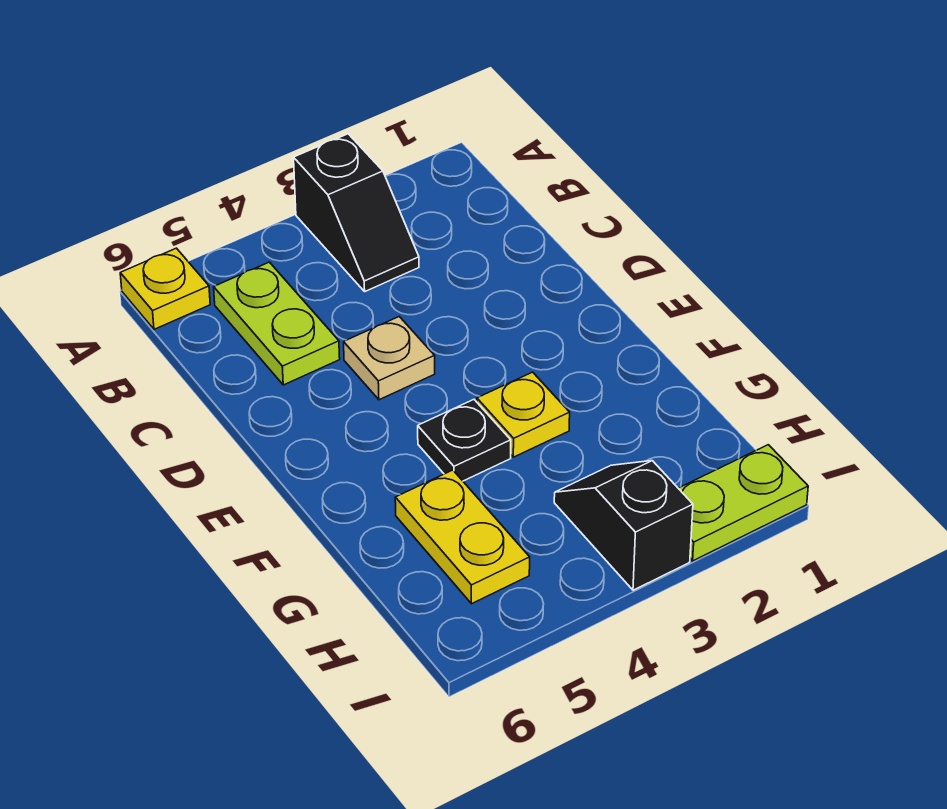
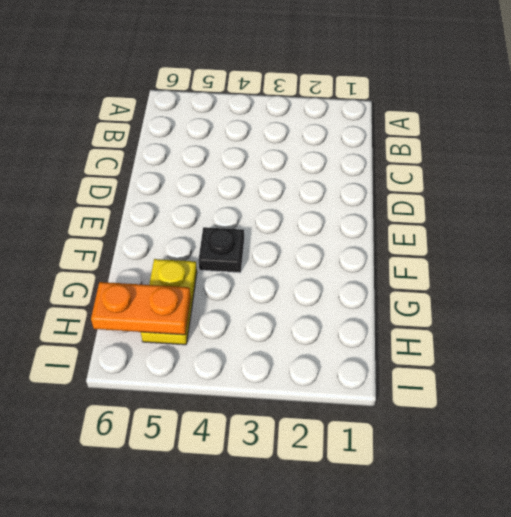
orange 1x2 plate [91,282,191,335] -> none
none -> black 1x2 slope [294,134,419,291]
none -> yellow 1x1 plate [120,248,210,329]

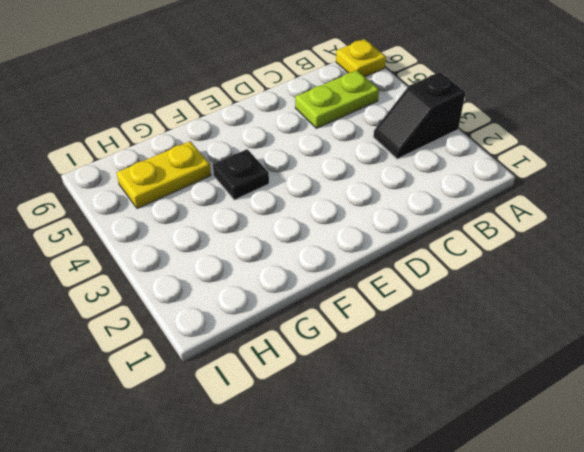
none -> tan 1x1 plate [344,317,435,400]
none -> yellow 1x1 plate [477,372,570,457]

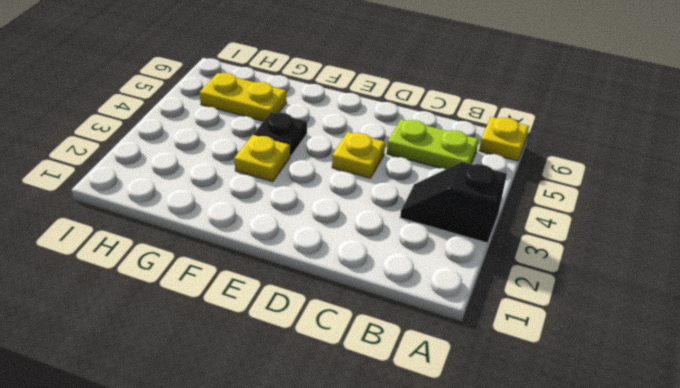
yellow 1x1 plate [332,132,385,178] -> tan 1x1 plate [344,317,435,400]
none -> black 1x2 slope [554,461,693,590]
none -> lime 1x2 plate [678,445,808,561]

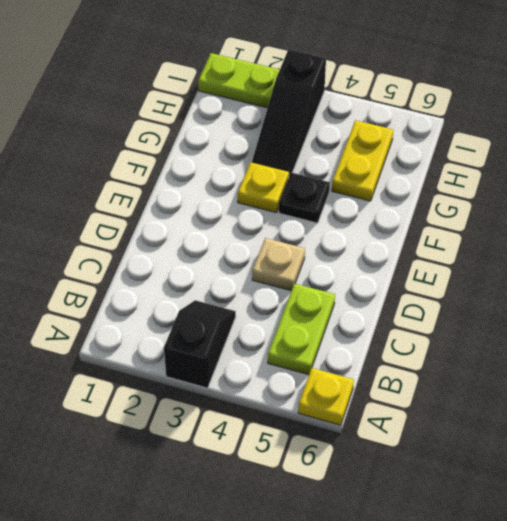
black 1x3 slope [252,49,326,176] -> black 1x2 slope [554,461,693,590]

